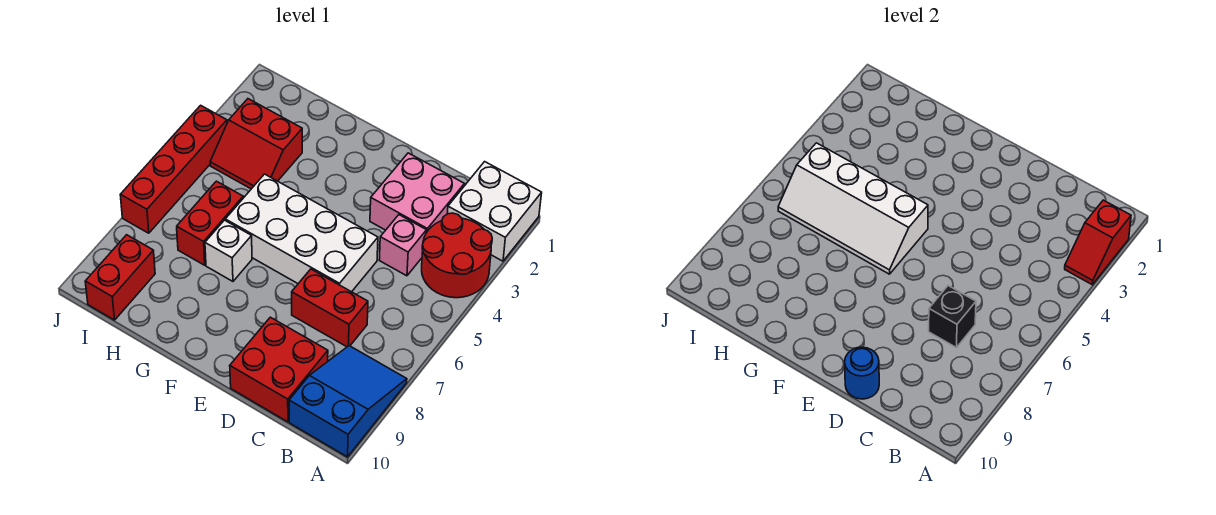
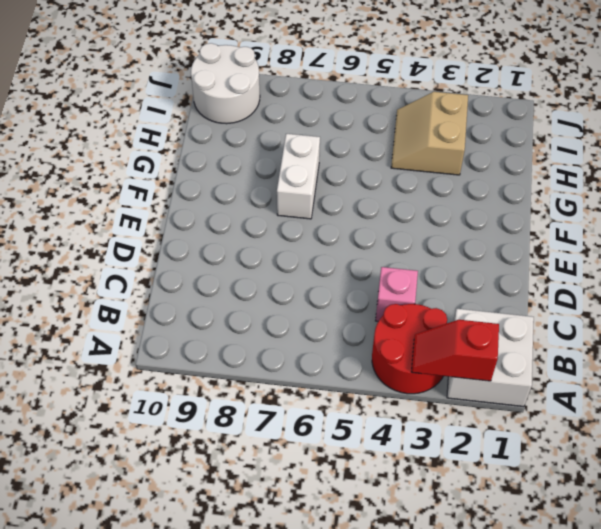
white 1x2 brick [277,134,320,219] -> white 1x1 brick [205,220,252,281]
tan 2x2 slope [391,92,468,175] -> red 2x2 slope [210,99,302,189]
white 2x2 round brick [191,43,260,124] -> red 1x2 brick [85,235,155,320]
none -> blue 2x3 slope [289,346,407,457]
none -> pink 2x2 brick [370,153,464,233]
none -> red 1x2 brick [292,269,368,347]

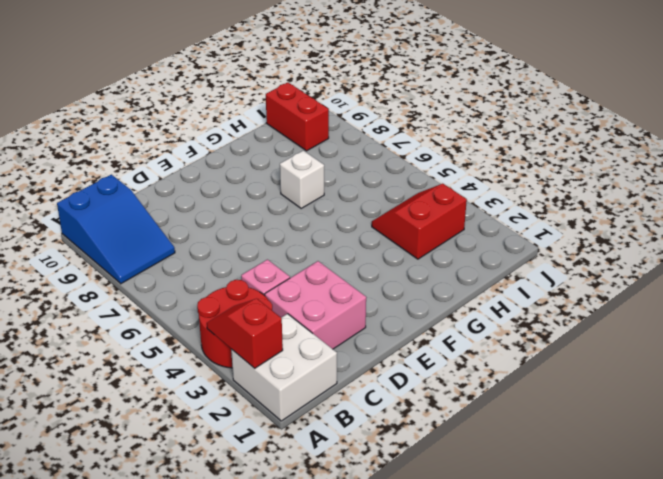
none -> red 1x2 brick [292,269,368,347]
none -> red 2x2 brick [230,317,328,422]
none -> white 2x4 brick [225,174,378,292]

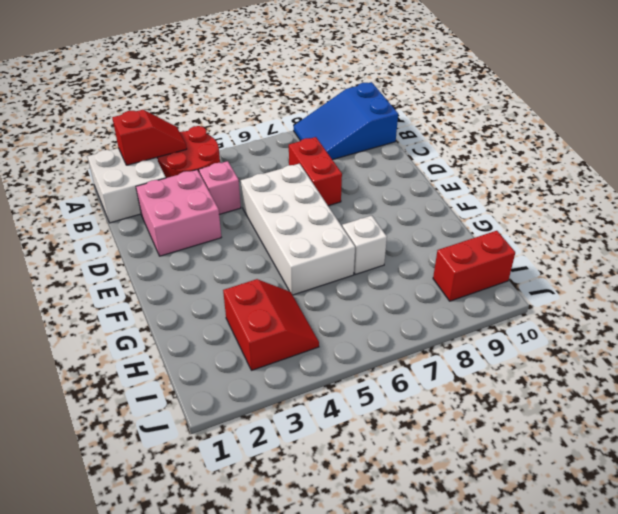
none -> red 2x2 brick [230,317,328,422]
none -> red 1x2 brick [177,181,243,265]
none -> red 1x4 brick [120,105,227,233]

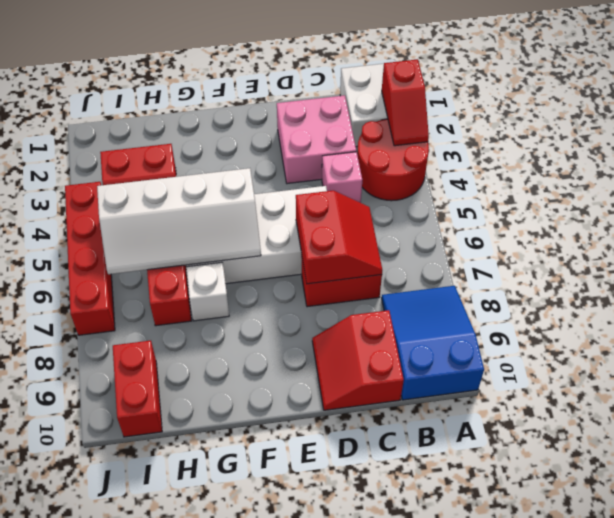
red 2x2 slope [296,190,382,284] -> black 1x1 brick [929,286,976,348]
red 2x2 slope [312,310,404,410] -> red 2x2 brick [230,317,328,422]
none -> blue 1x1 round brick [845,347,879,399]

